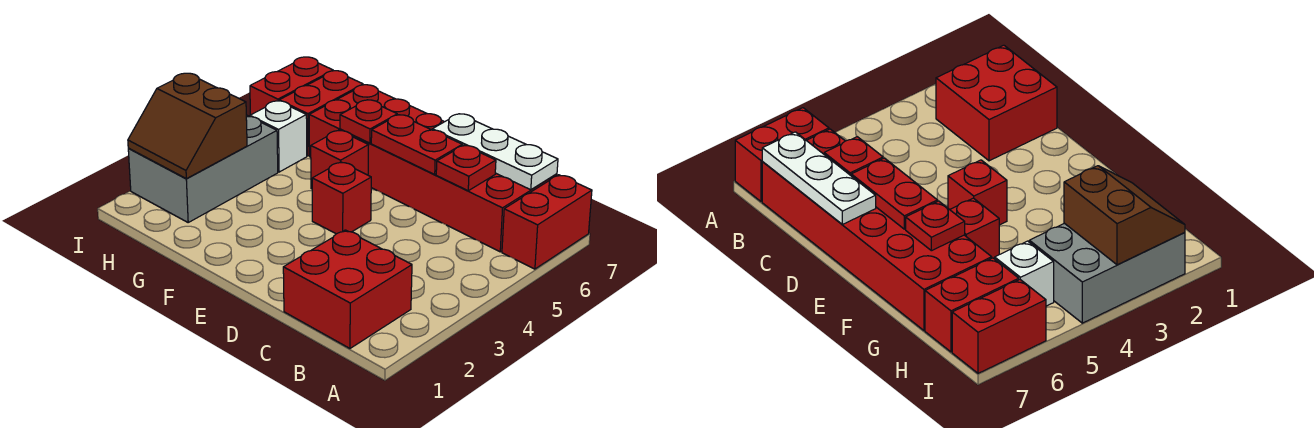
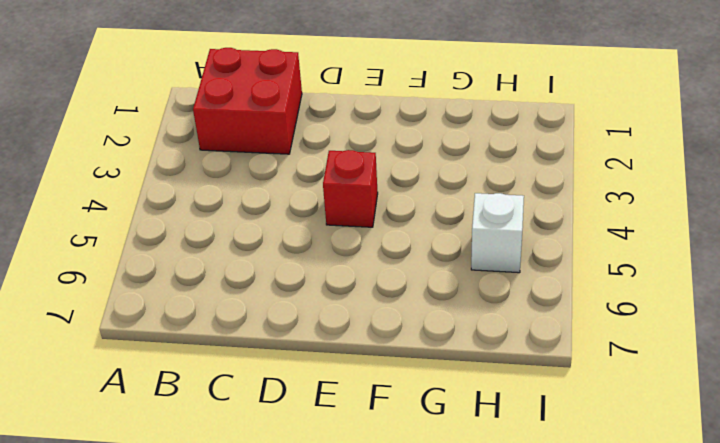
none -> red 1x2 brick [502,175,592,269]
none -> red 2x6 brick [309,85,557,252]
none -> red 1x1 brick [311,130,368,189]

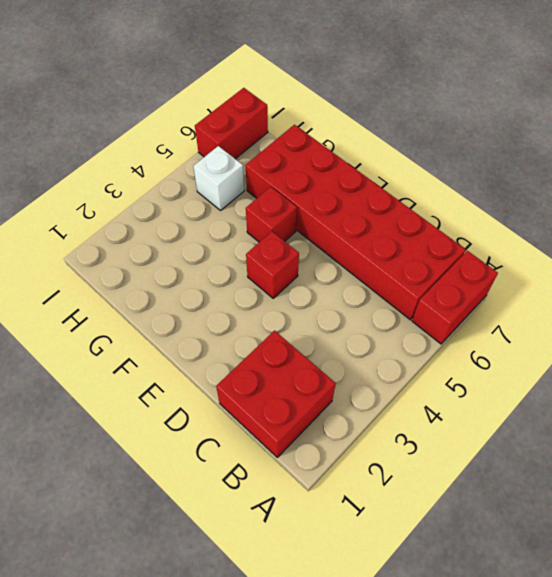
none -> grey 2x3 brick [128,115,278,222]
none -> red 1x2 brick [279,71,363,156]
none -> white 1x3 plate [432,114,558,190]

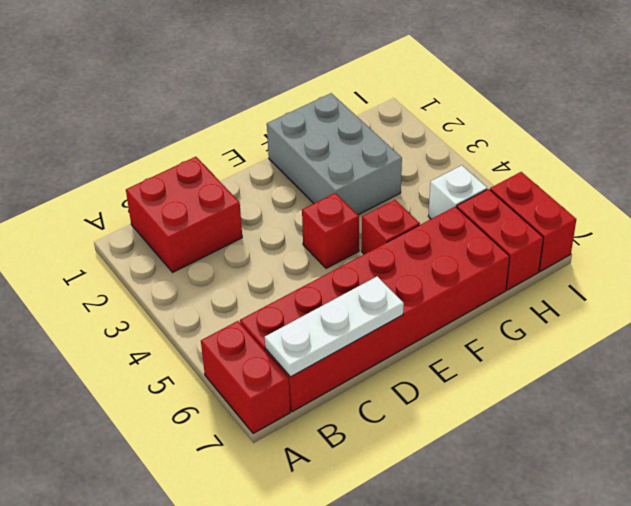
grey 2x3 brick [267,93,402,215] -> grey 2x3 brick moved to [128,115,278,222]
none -> red 1x1 plate [436,145,496,191]
none -> red 1x2 plate [371,115,462,174]
none -> red 1x1 plate [340,100,397,143]

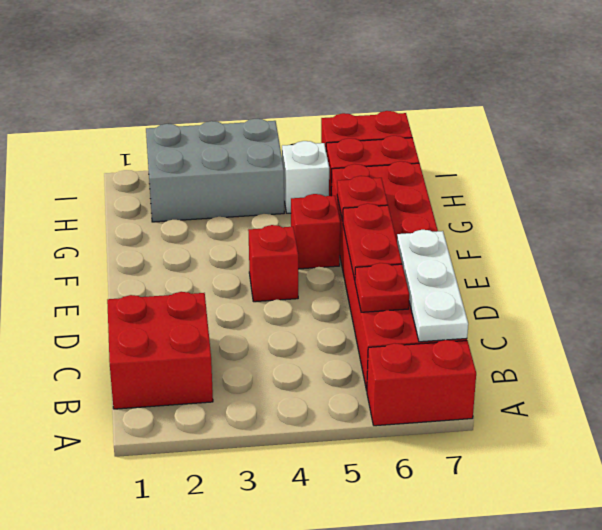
none -> brown 2x2 slope [128,73,247,179]

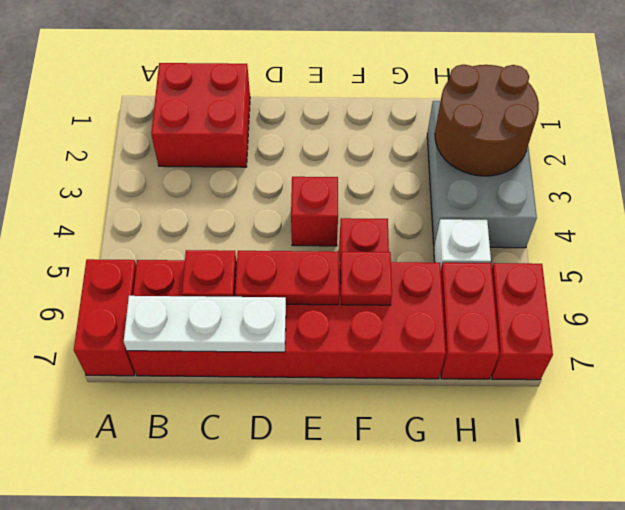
brown 2x2 round brick [435,64,539,176] -> brown 2x2 slope [128,73,247,179]

